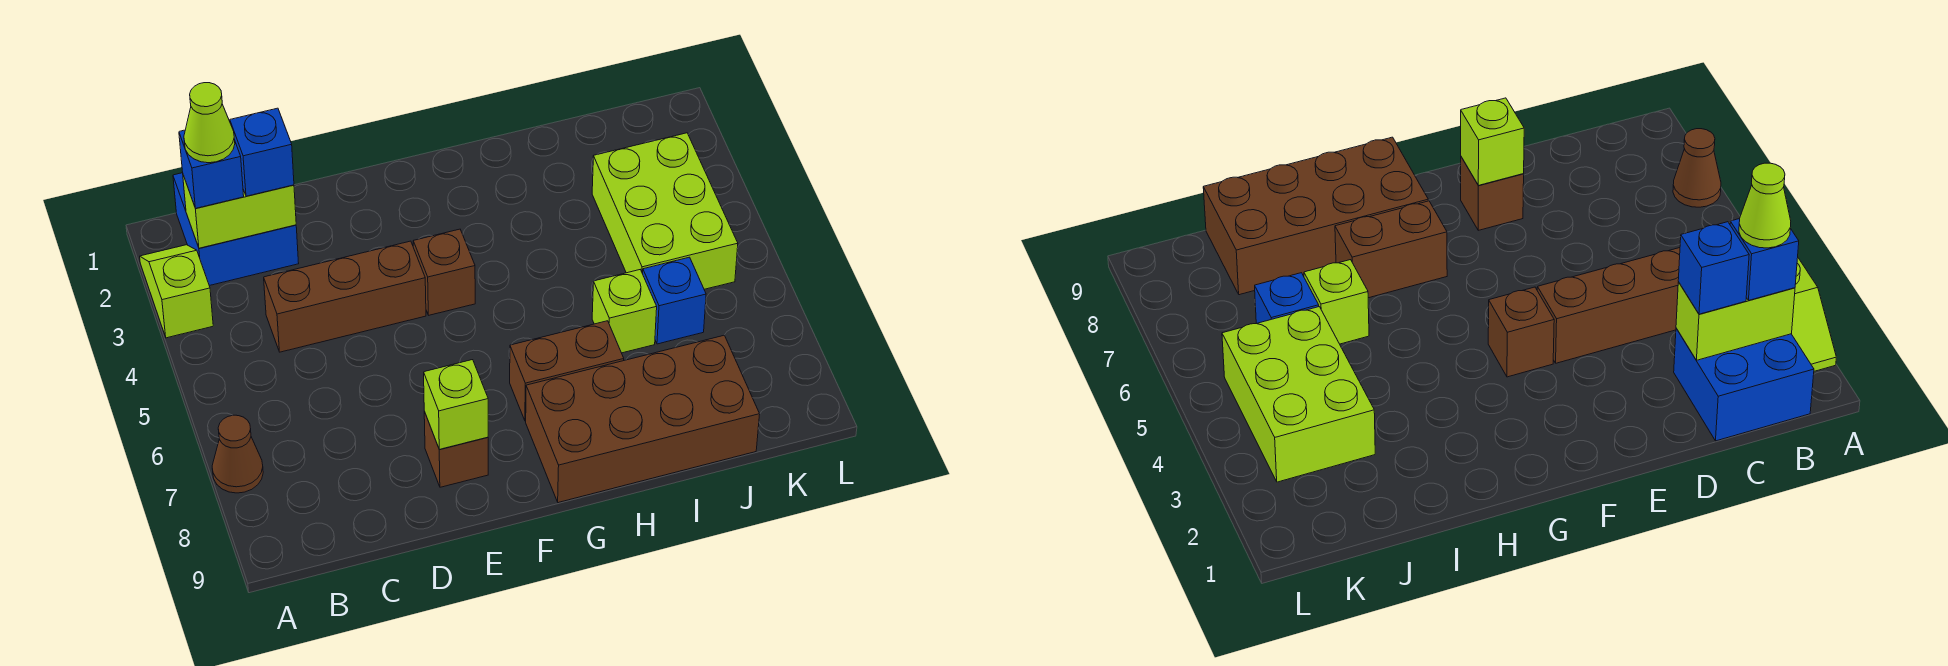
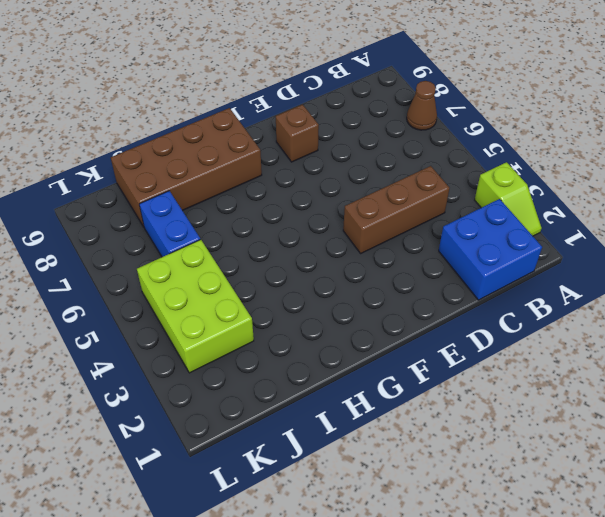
blue 1x2 brick [139,191,200,257] -> blue 1x1 brick [643,257,706,344]
none -> brown 1x1 brick [413,229,475,315]
none -> brown 1x2 brick [510,321,624,421]
none -> lime 1x1 brick [592,270,657,353]

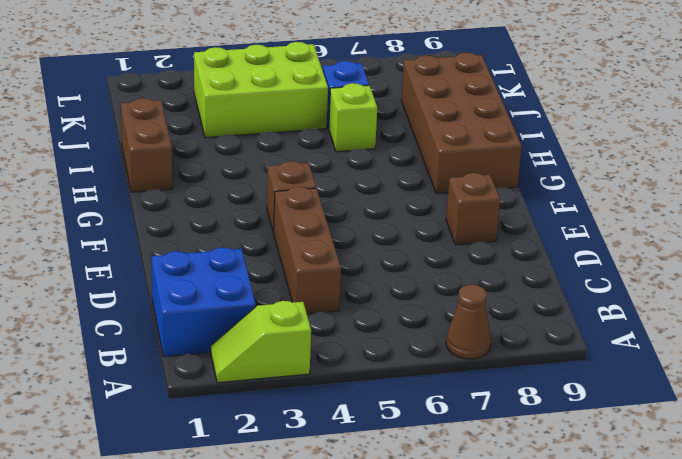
brown 1x2 brick [121,98,172,192] -> brown 1x2 brick moved to [510,321,624,421]
none -> lime 1x2 brick [183,175,296,248]
none -> lime 1x1 brick [424,360,488,449]
none -> blue 1x1 brick [179,130,244,209]

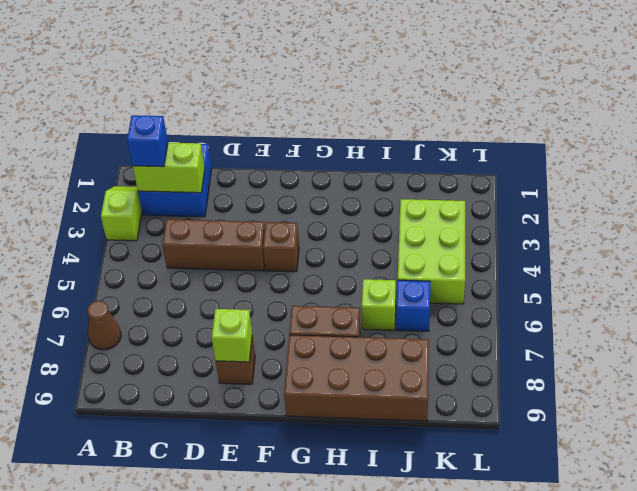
none -> blue 1x1 brick [230,108,294,196]
none -> lime 1x1 cone [184,83,235,163]

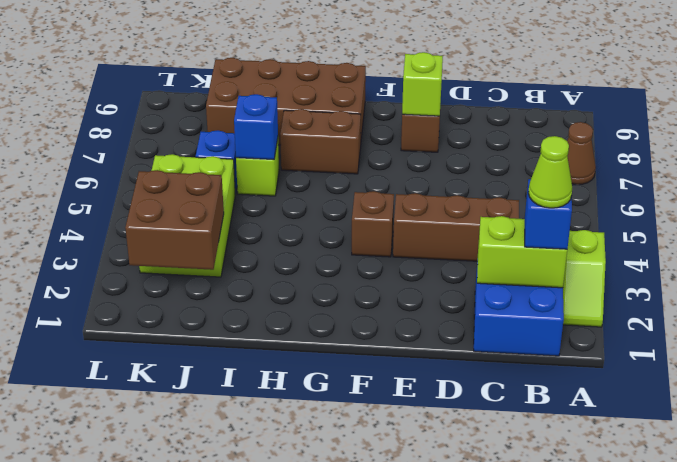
blue 1x1 brick [234,94,278,159] -> blue 1x1 brick moved to [230,108,294,196]
brown 2x2 brick [125,170,224,270] -> none

